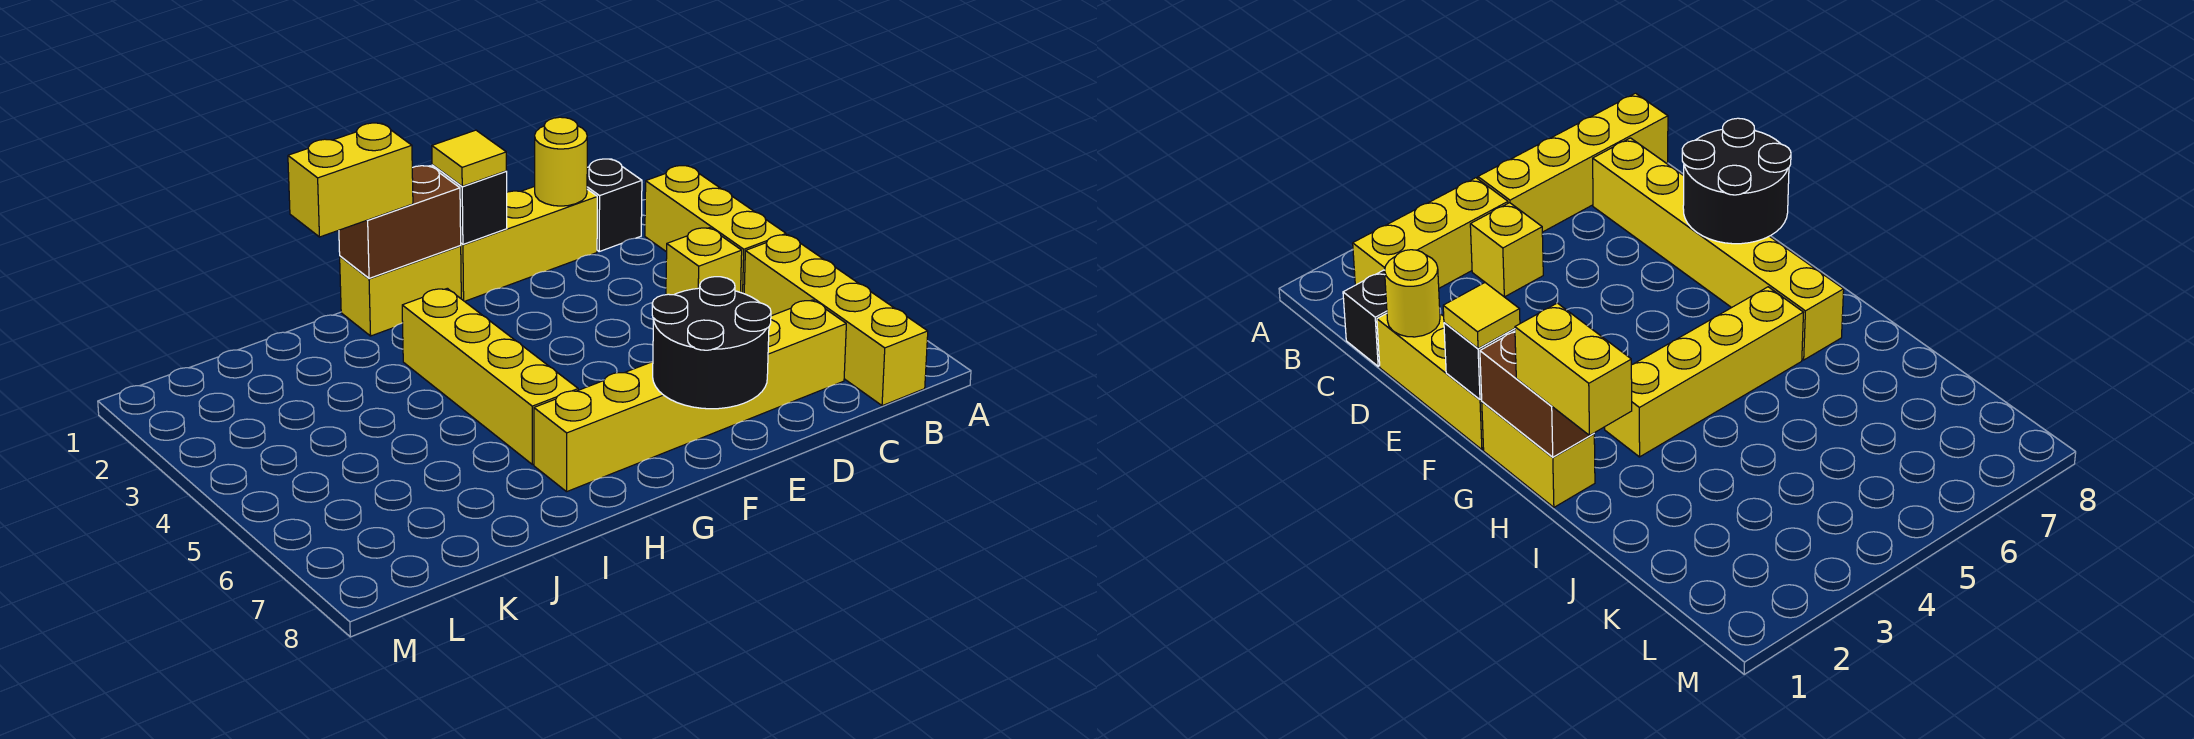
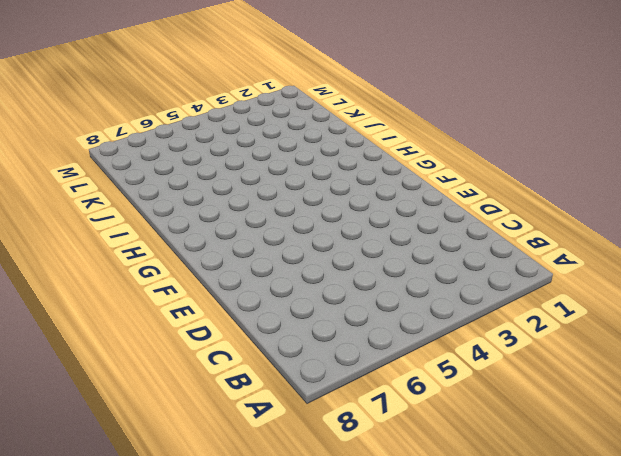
none -> yellow 1x3 brick [645,166,786,294]
none -> yellow 1x4 brick [744,235,928,406]
none -> black 1x1 brick [587,159,642,251]

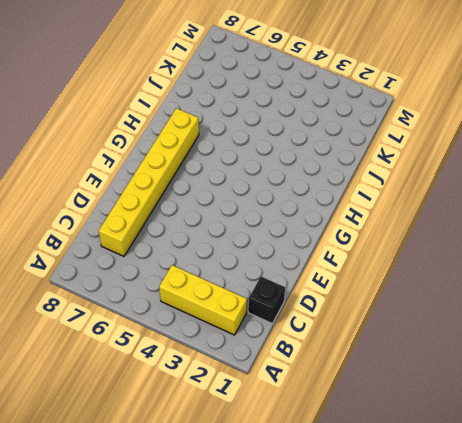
none -> yellow 1x4 brick [744,235,928,406]
none -> yellow 1x1 brick [666,228,742,295]
none -> yellow 1x3 brick [461,186,597,301]

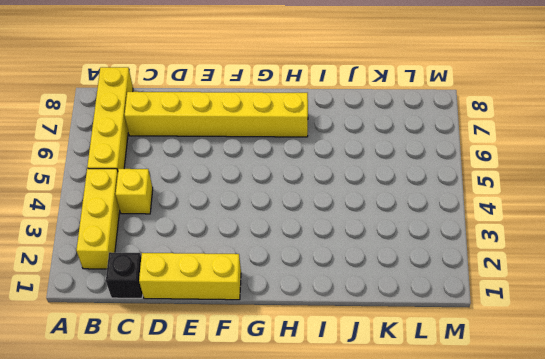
none -> yellow 1x2 brick [340,246,461,336]
none -> yellow 1x4 brick [402,288,578,465]
none -> yellow 1x1 round brick [535,117,587,206]

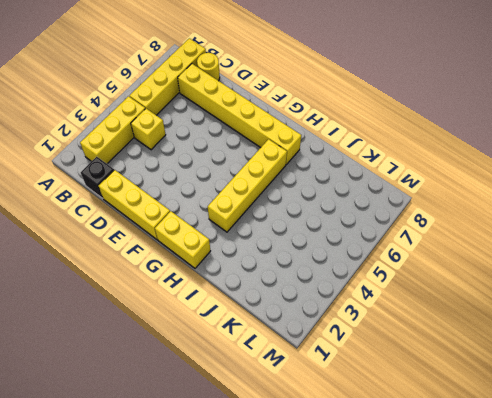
yellow 1x1 round brick [197,53,220,81] -> yellow 1x1 round brick moved to [535,117,587,206]
none -> black 2x2 round brick [652,277,771,409]
none -> black 1x1 brick [432,165,507,244]
none -> brown 1x2 brick [339,166,461,278]

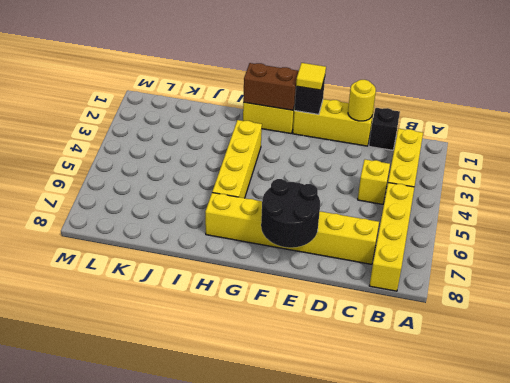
none -> yellow 1x2 brick [288,123,413,237]

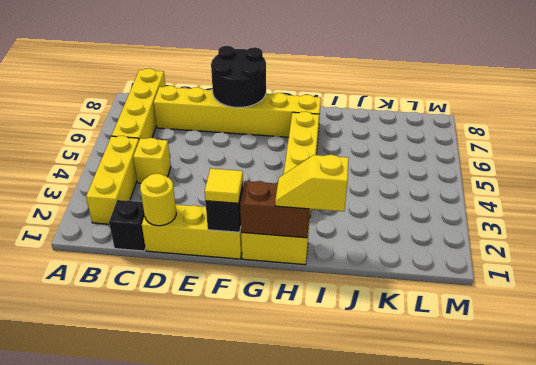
yellow 1x2 slope [275,155,349,212] -> yellow 1x2 brick [288,123,413,237]

